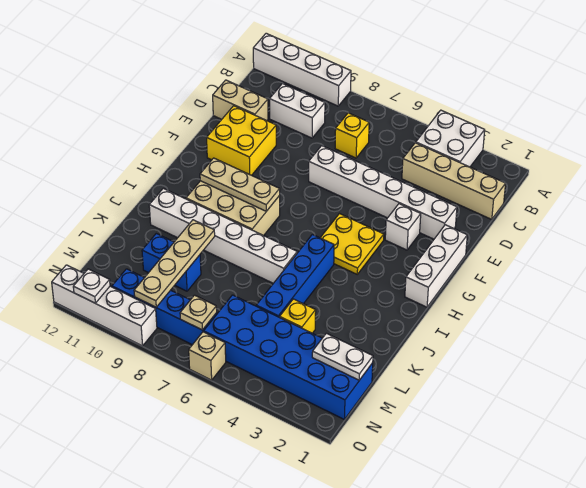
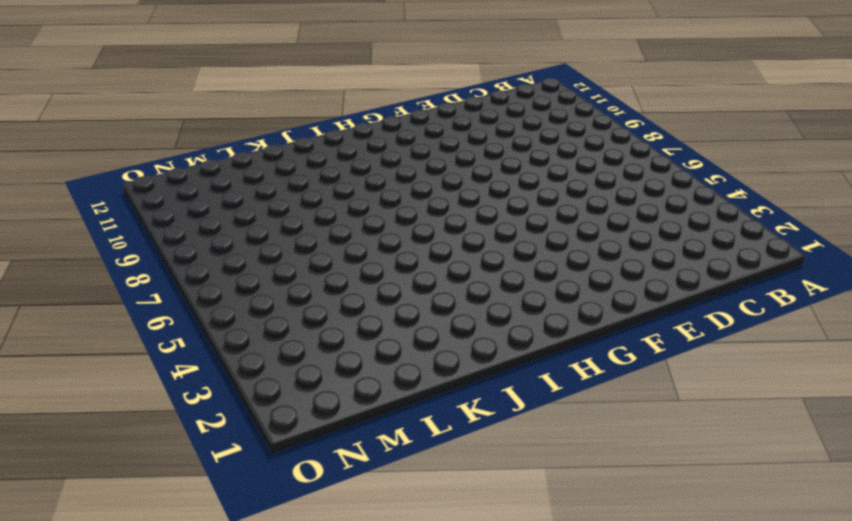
none -> white 2x2 brick [416,110,485,167]
none -> white 1x4 brick [253,33,351,106]
none -> tan 1x4 brick [402,143,506,219]

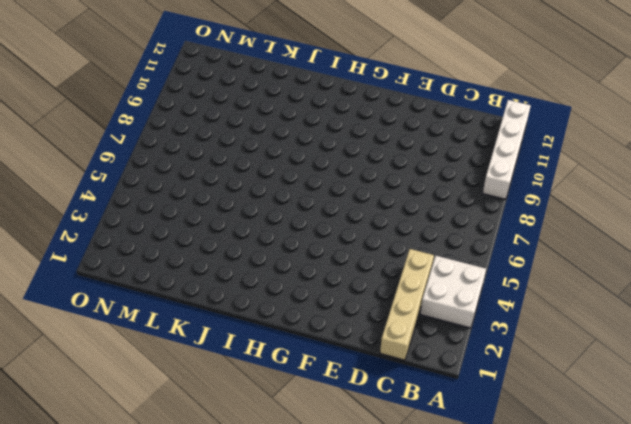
none -> yellow 1x1 brick [335,113,369,158]
none -> white 1x2 brick [270,83,325,138]
none -> tan 1x2 brick [213,80,268,121]

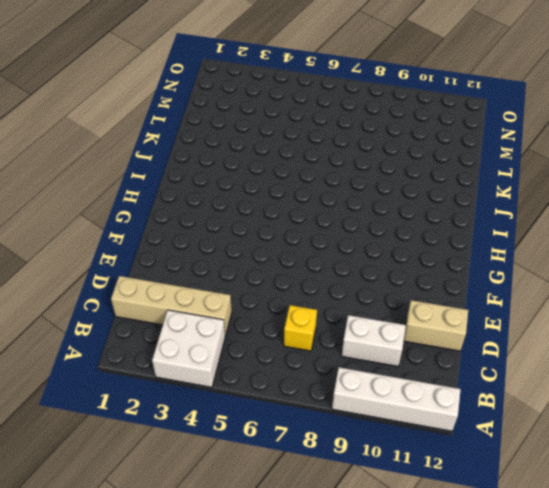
none -> white 1x6 brick [309,146,457,239]
none -> yellow 2x2 brick [207,106,276,175]
none -> white 1x3 brick [405,225,467,307]

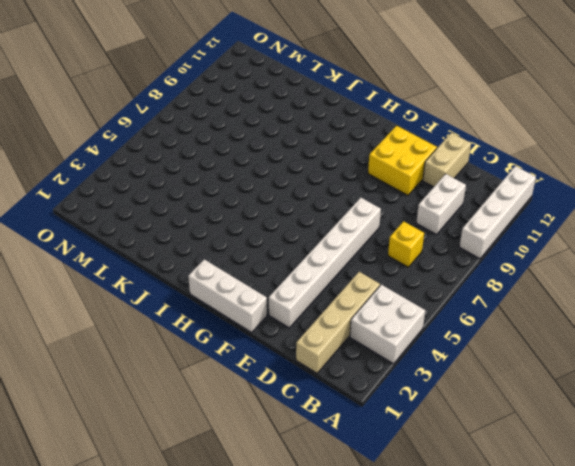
none -> white 1x1 brick [385,204,421,250]
none -> yellow 2x2 plate [320,214,384,274]
none -> tan 2x3 brick [186,181,280,236]

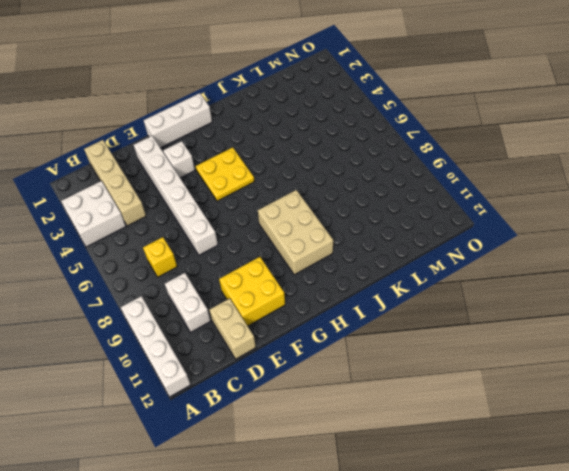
none -> blue 1x4 brick [256,234,334,317]
none -> white 1x6 brick [149,188,297,283]
none -> yellow 1x1 brick [280,299,316,333]

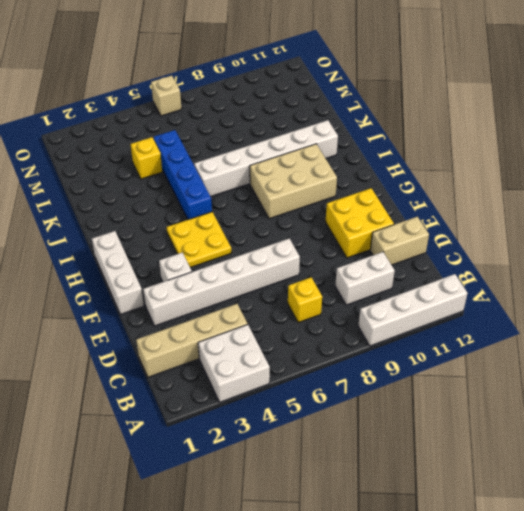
none -> blue 1x2 brick [142,234,201,291]
none -> blue 2x6 brick [204,295,373,419]
none -> blue 1x4 brick [112,269,217,345]

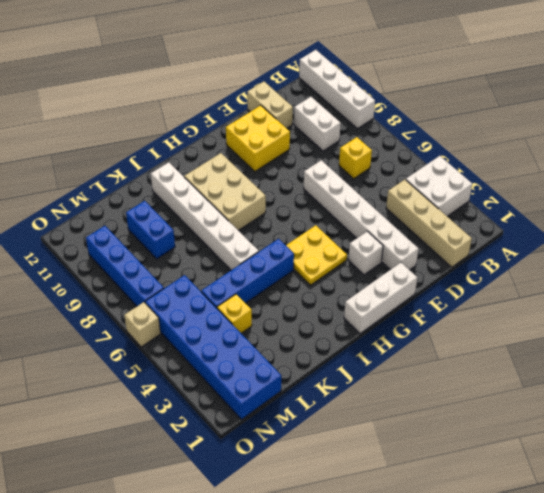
none -> white 1x4 brick [52,265,157,346]
none -> tan 1x3 plate [200,158,280,211]
none -> tan 1x4 plate [134,220,215,307]

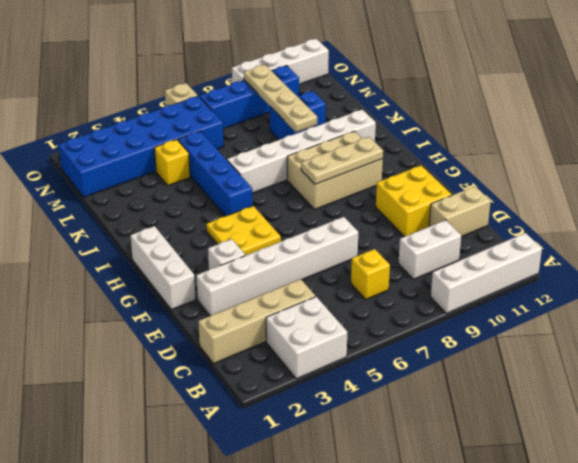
none -> white 1x2 plate [312,333,373,380]
none -> tan 1x1 plate [180,295,217,330]
none -> white 1x1 plate [73,269,110,303]

